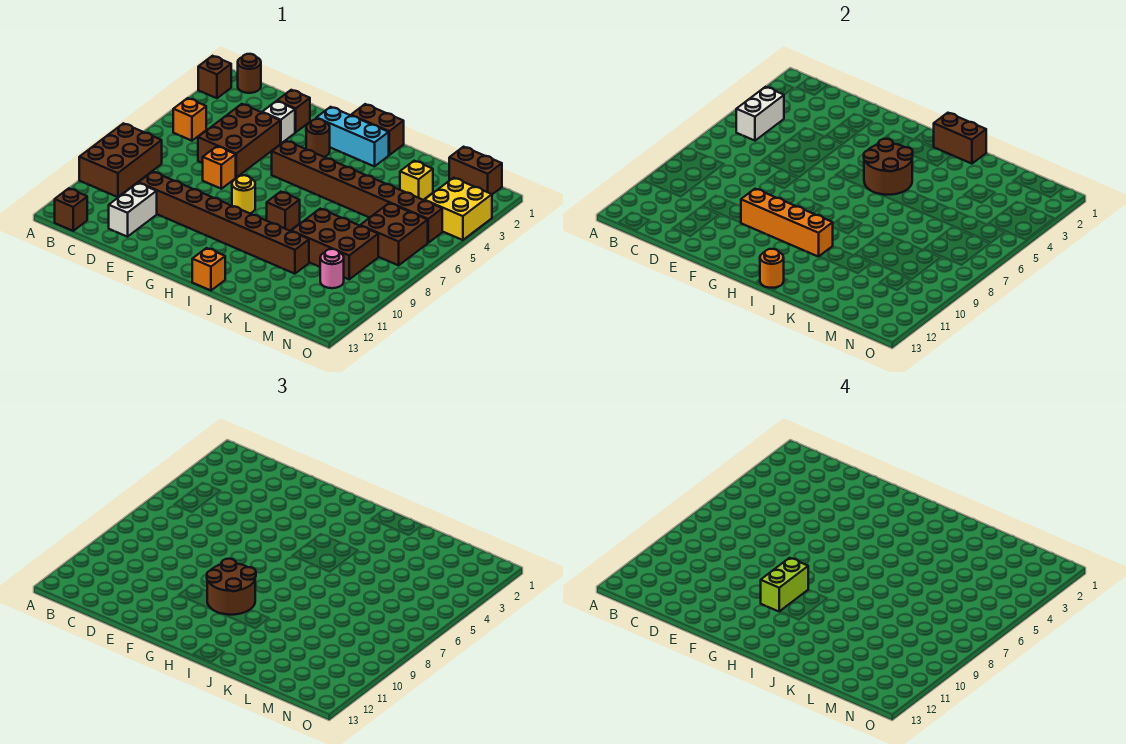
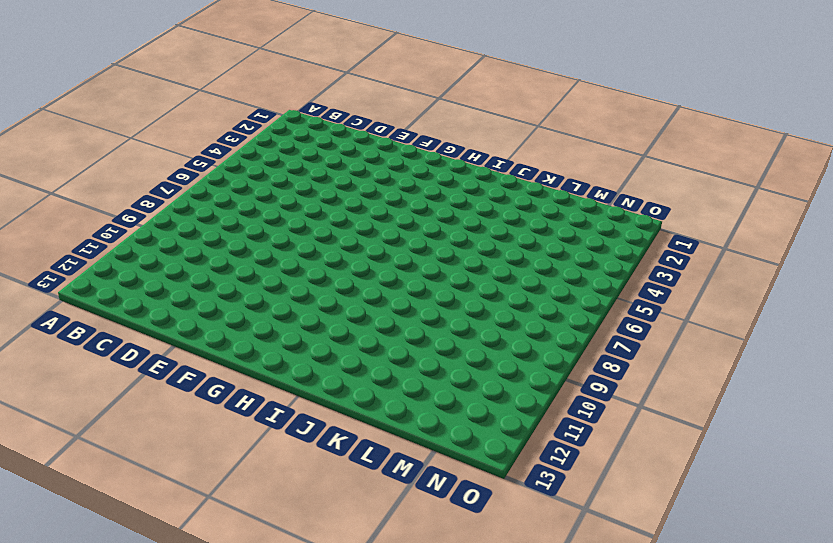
none -> brown 1x1 brick [198,56,231,98]
none -> brown 2x3 brick [79,123,162,197]
none -> brown 1x1 round brick [238,54,261,93]
none -> orange 1x1 brick [173,98,206,141]

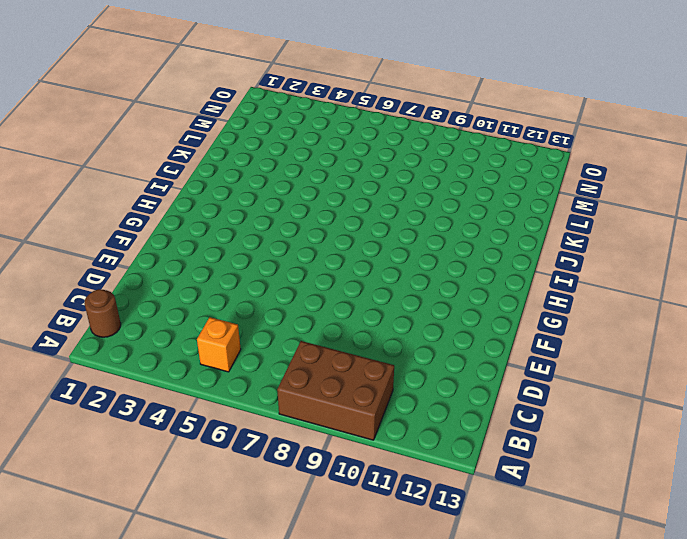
none -> brown 1x1 brick [198,56,231,98]
none -> brown 1x1 brick [55,188,87,231]
none -> brown 2x3 brick [198,104,280,177]
none -> brown 1x8 brick [138,172,309,274]

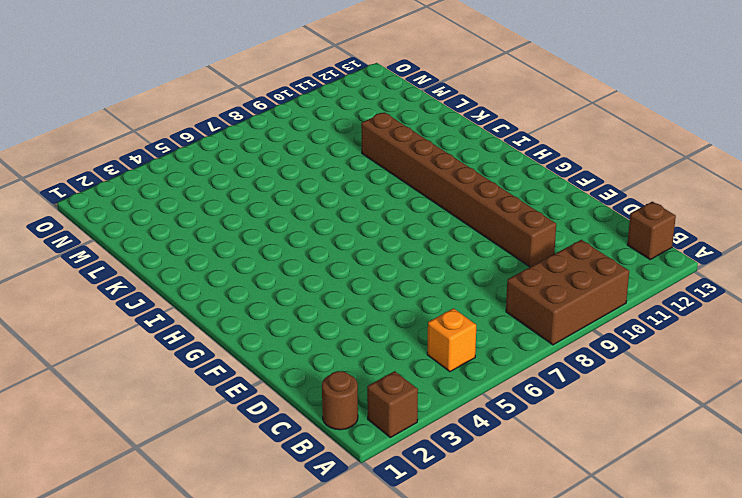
none -> brown 2x3 brick [198,104,280,177]
none -> white 1x2 brick [109,183,157,237]
none -> brown 1x1 brick [277,90,310,132]
none -> white 1x1 brick [262,101,295,144]

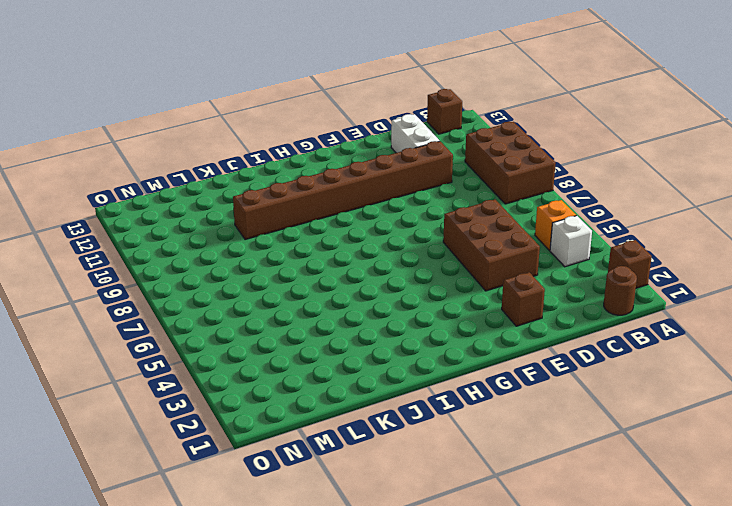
white 1x1 brick [550,216,592,267] -> white 1x1 brick moved to [262,101,295,144]
none -> orange 1x1 brick [203,146,236,189]
none -> cyan 1x3 brick [316,107,389,166]
none -> brown 1x1 round brick [306,119,330,157]
none -> brown 1x8 brick [272,141,442,243]

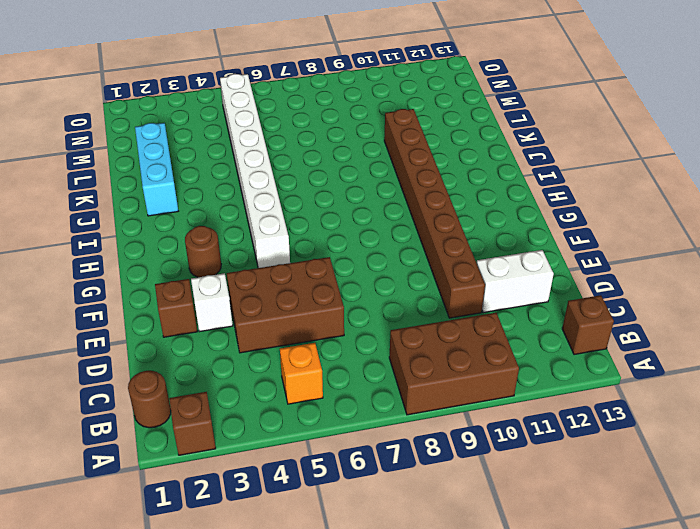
white 1x8 brick [220,74,290,268] -> brown 1x8 brick [272,141,442,243]
cyan 1x3 brick [135,123,178,216] -> cyan 1x3 brick moved to [316,107,389,166]
none -> orange 1x1 brick [203,146,236,189]
none -> yellow 1x1 round brick [232,175,255,213]
none -> brown 1x2 brick [351,104,404,155]
none -> brown 1x1 brick [266,192,300,231]

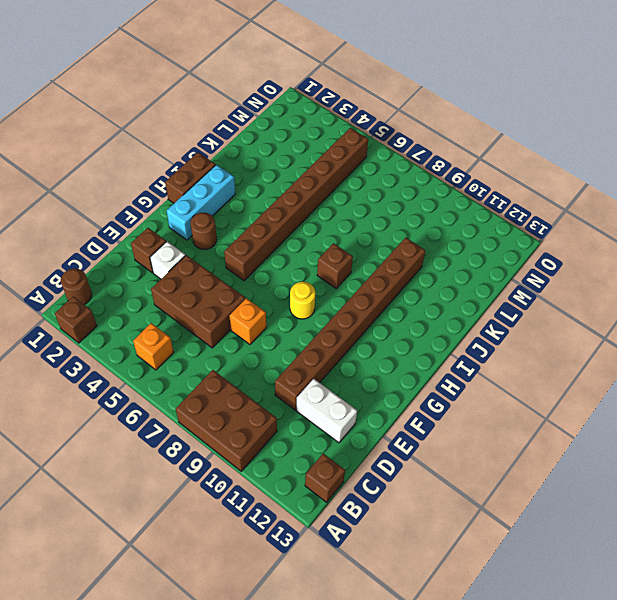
none -> orange 1x1 brick [192,248,225,290]
none -> brown 2x3 brick [291,209,378,279]
none -> yellow 1x1 brick [400,161,433,200]
none -> brown 1x2 brick [449,147,502,194]

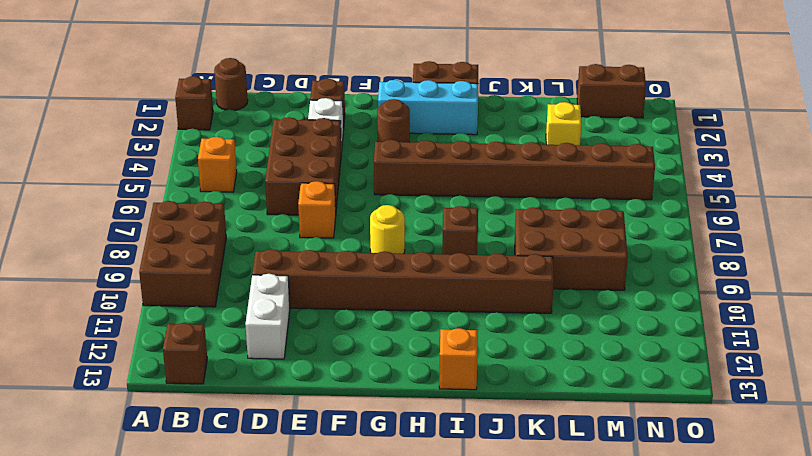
none -> brown 2x2 brick [360,203,428,265]
none -> pink 1x1 round brick [320,249,344,288]
none -> yellow 2x2 brick [424,178,492,240]
none -> white 1x2 brick [736,87,784,141]

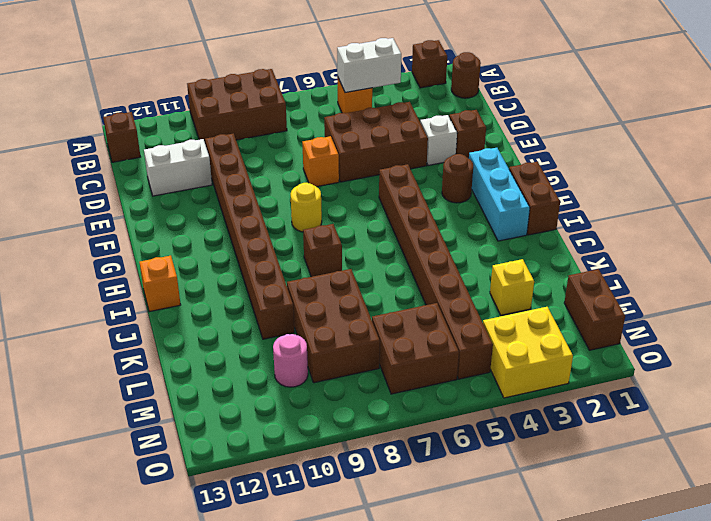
none -> orange 1x4 brick [741,189,833,257]
none -> brown 2x2 round brick [864,139,913,195]
none -> brown 1x2 brick [934,113,986,164]
none -> orange 1x1 round brick [760,249,784,288]

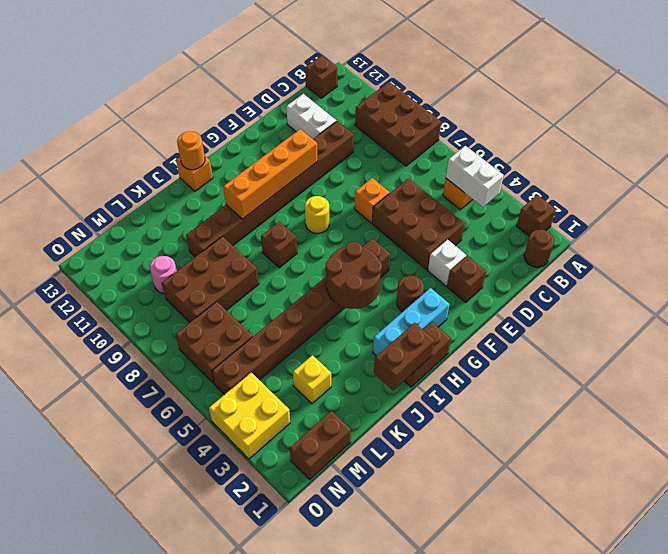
none -> brown 2x2 round brick [207,559,256,615]
none -> lime 1x2 brick [761,558,808,612]

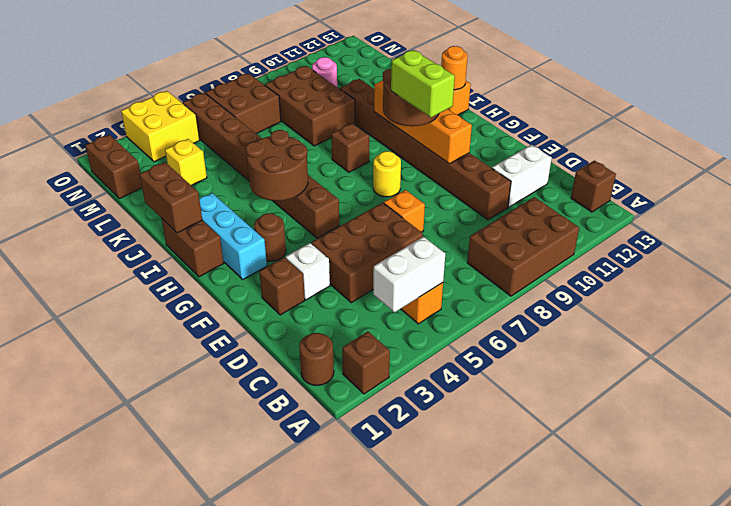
lime 1x2 brick [391,50,455,117] -> lime 1x2 brick turned to [761,558,808,612]

